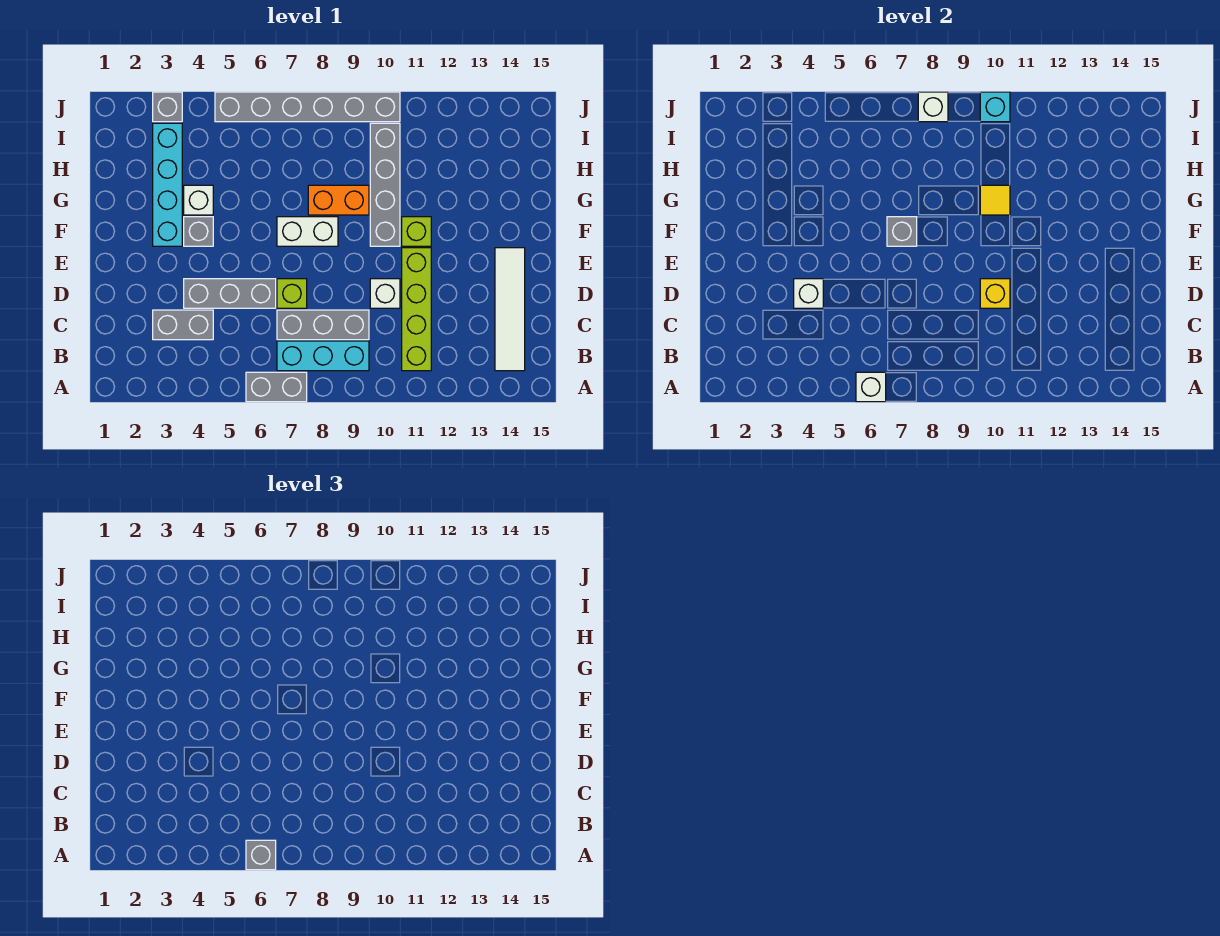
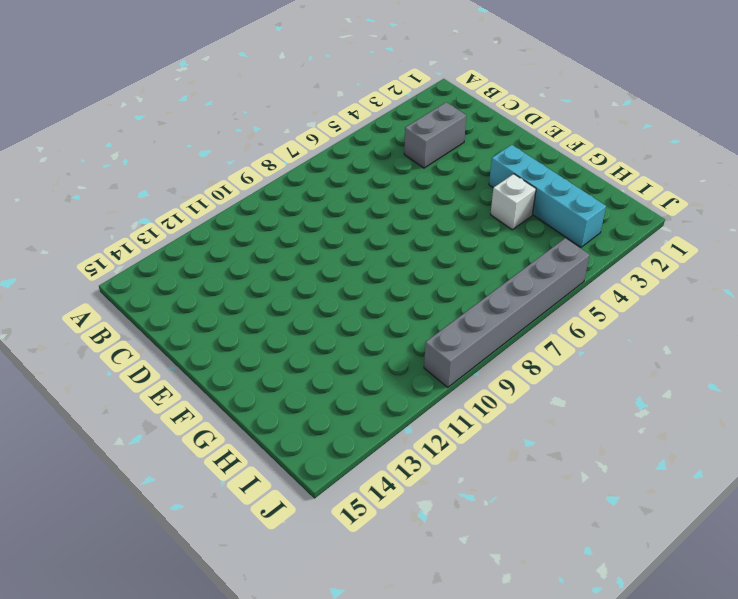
none -> grey 1x2 brick [246,372,307,402]
none -> cyan 1x3 brick [277,341,369,371]
none -> lime 1x4 brick [402,248,431,371]

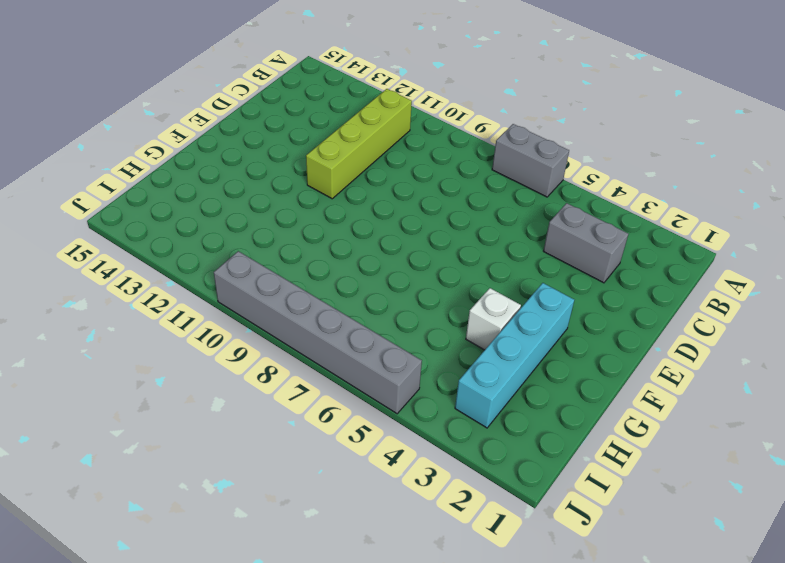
none -> cyan 1x3 brick [277,341,369,371]
none -> white 1x4 tile [495,248,525,371]
none -> grey 1x3 brick [277,310,369,340]

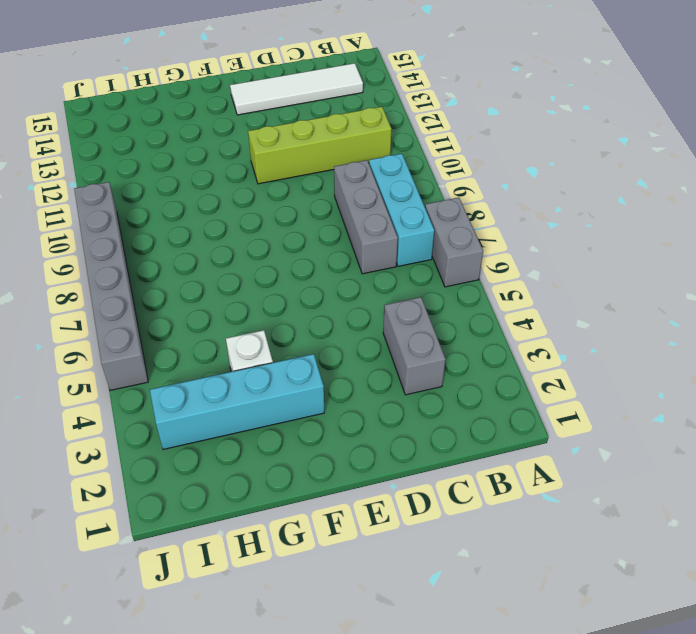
none -> grey 1x3 brick [184,279,276,308]
none -> lime 1x1 brick [277,279,307,308]
none -> white 1x1 brick [370,279,400,308]

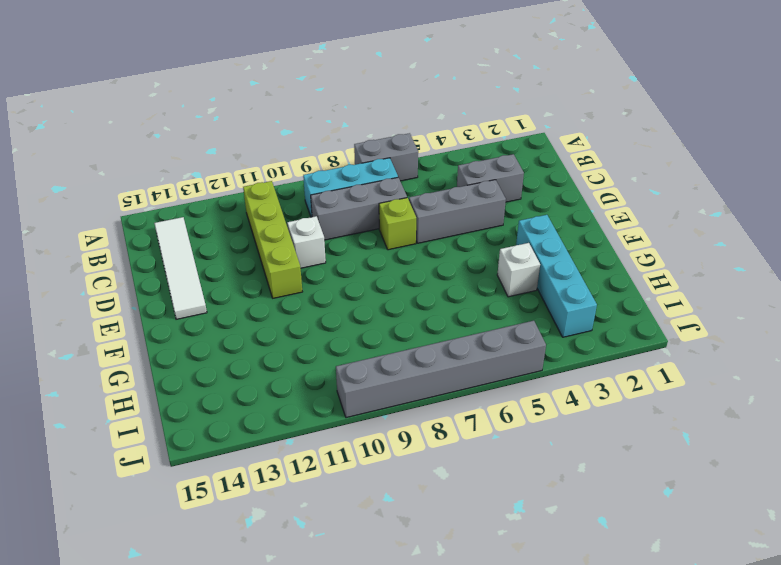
none -> grey 1x1 brick [184,217,213,246]
none -> white 1x2 brick [277,217,338,246]
none -> grey 1x4 brick [370,123,400,246]

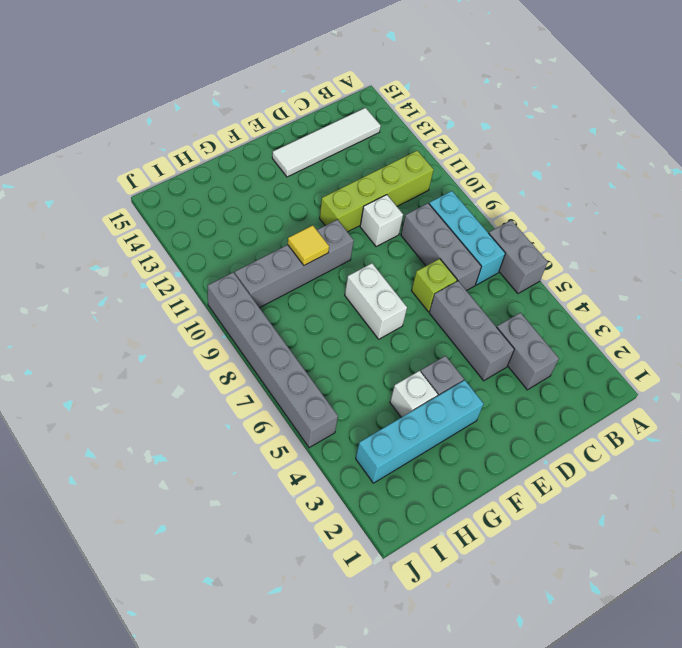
none -> lime 1x1 brick [402,217,431,246]
none -> orange 1x2 brick [308,185,369,215]
none -> grey 1x1 brick [153,92,182,122]

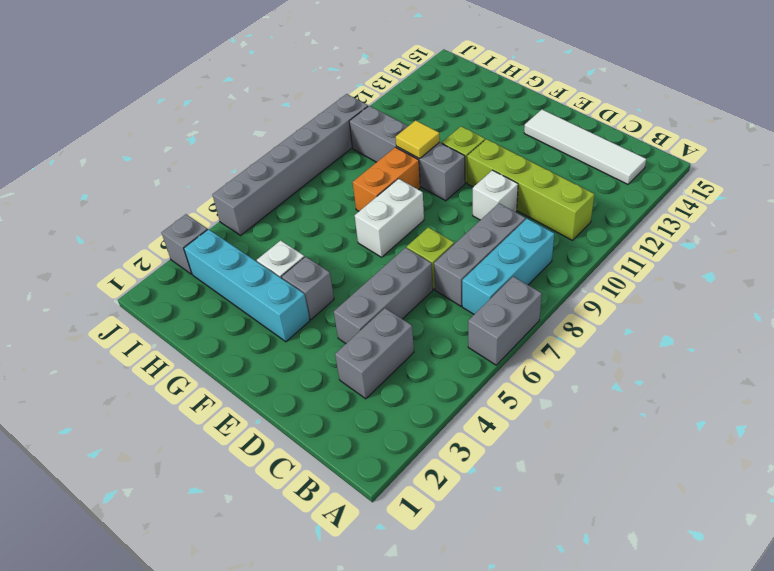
none -> white 1x1 brick [856,372,886,402]
none -> white 1x1 brick [794,279,823,308]
none -> yellow 1x1 brick [980,279,1010,308]

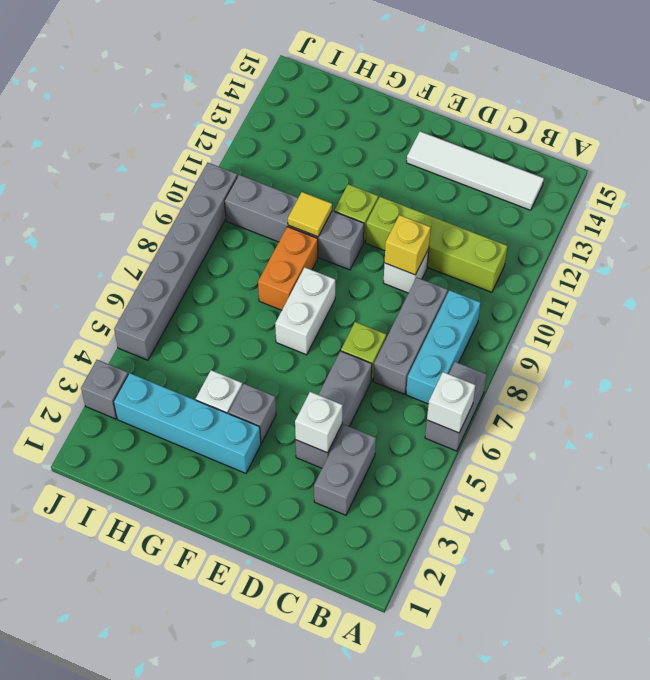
none -> grey 1x1 brick [887,217,917,246]
none -> white 1x1 brick [918,92,948,122]
none -> cyan 1x1 brick [980,92,1010,122]

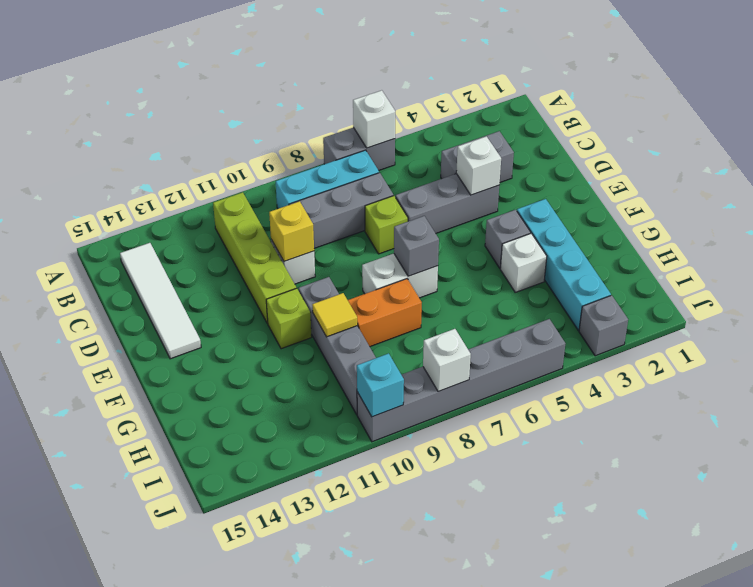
none -> grey 1x1 brick [246,840,276,870]

